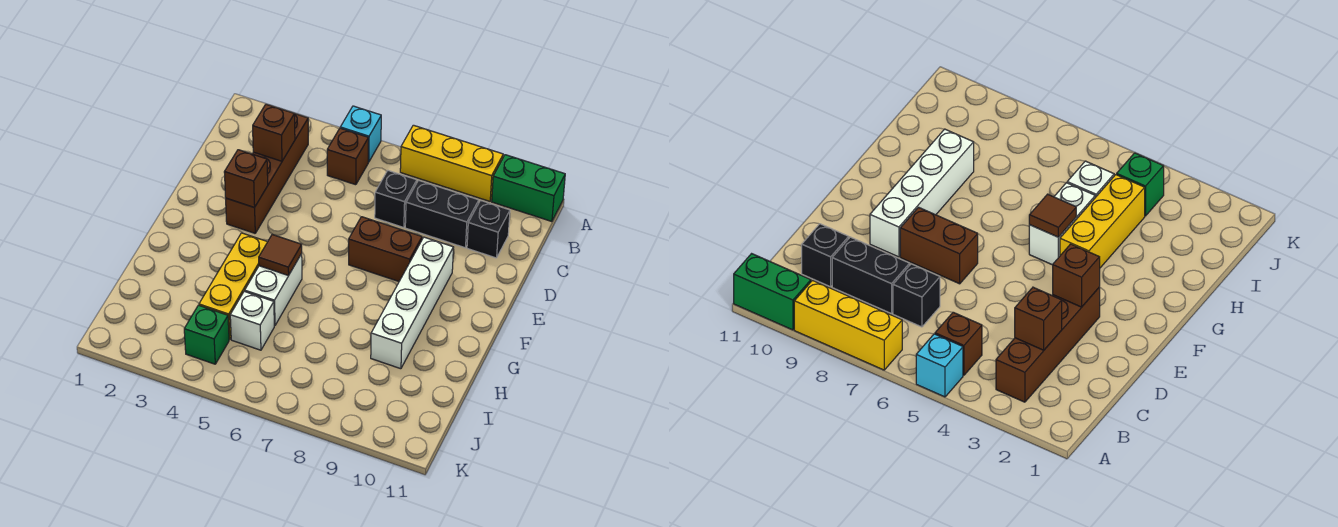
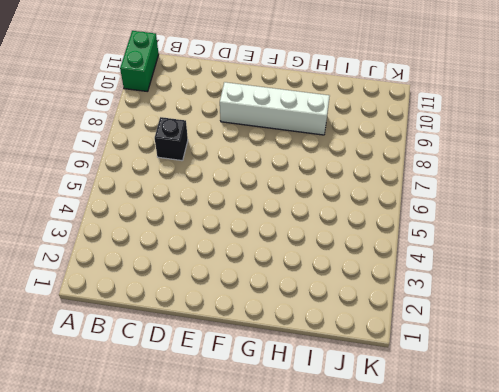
none -> cyan 1x1 brick [340,106,381,162]
none -> yellow 1x3 brick [400,125,503,201]
none -> brown 1x4 brick [226,114,308,233]

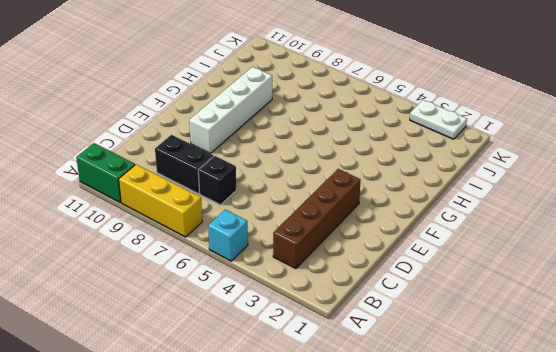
white 1x2 plate [410,100,467,139] -> none
none -> brown 1x1 brick [327,128,369,185]
none -> black 1x1 brick [467,201,510,258]
none -> brown 1x2 brick [349,217,422,281]

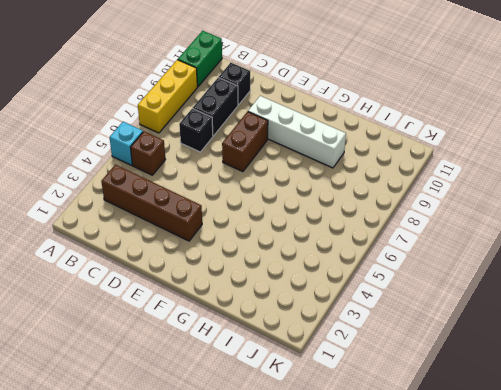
none -> yellow 1x3 brick [199,233,267,340]
none -> white 1x2 brick [245,254,302,326]
none -> white 1x1 brick [230,291,274,350]

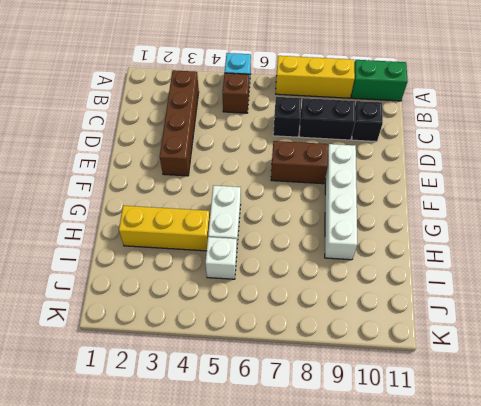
yellow 1x3 brick [119,206,210,251] -> yellow 1x3 brick turned to [199,233,267,340]
none -> green 1x1 brick [184,305,229,364]
none -> brown 1x1 brick [253,104,295,161]
none -> brown 1x1 brick [224,150,268,208]

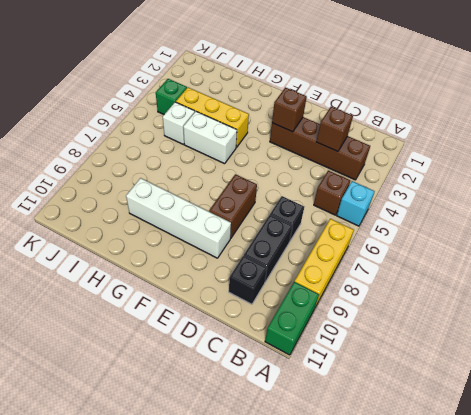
none -> brown 1x1 tile [259,235,302,276]

